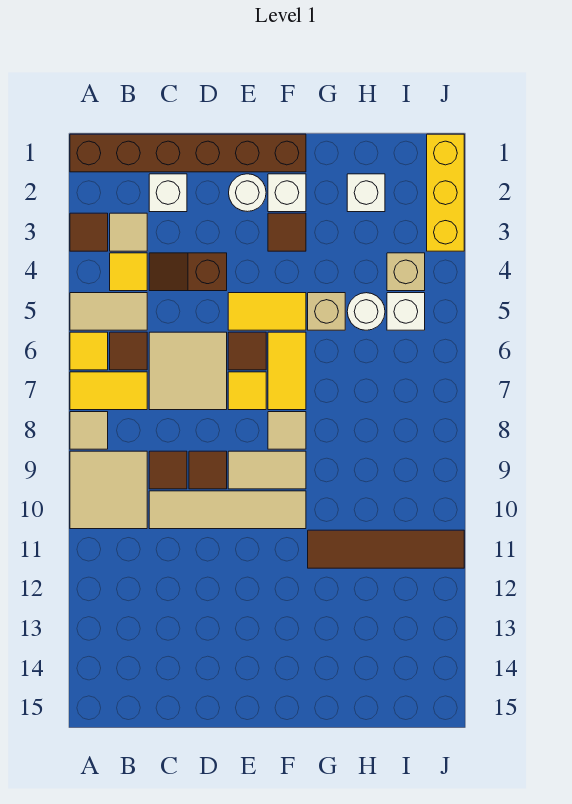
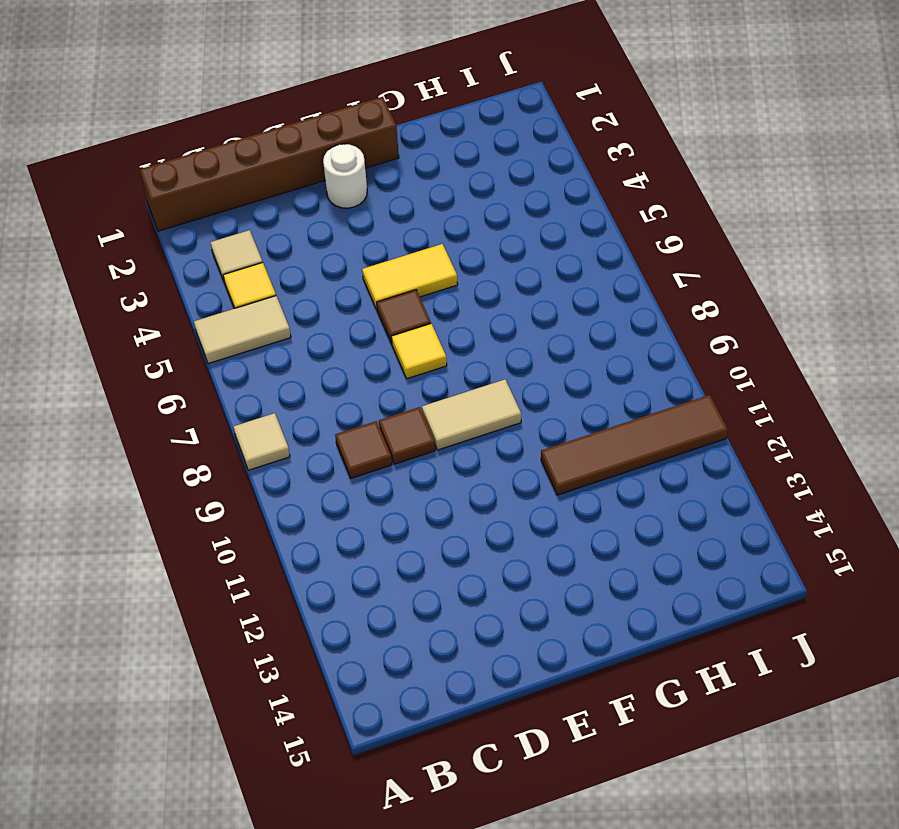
none -> brown 1x1 tile [70,213,108,251]
none -> yellow 1x1 tile [70,332,108,370]
none -> yellow 1x2 tile [70,372,147,410]
none -> tan 2x2 tile [70,451,147,529]

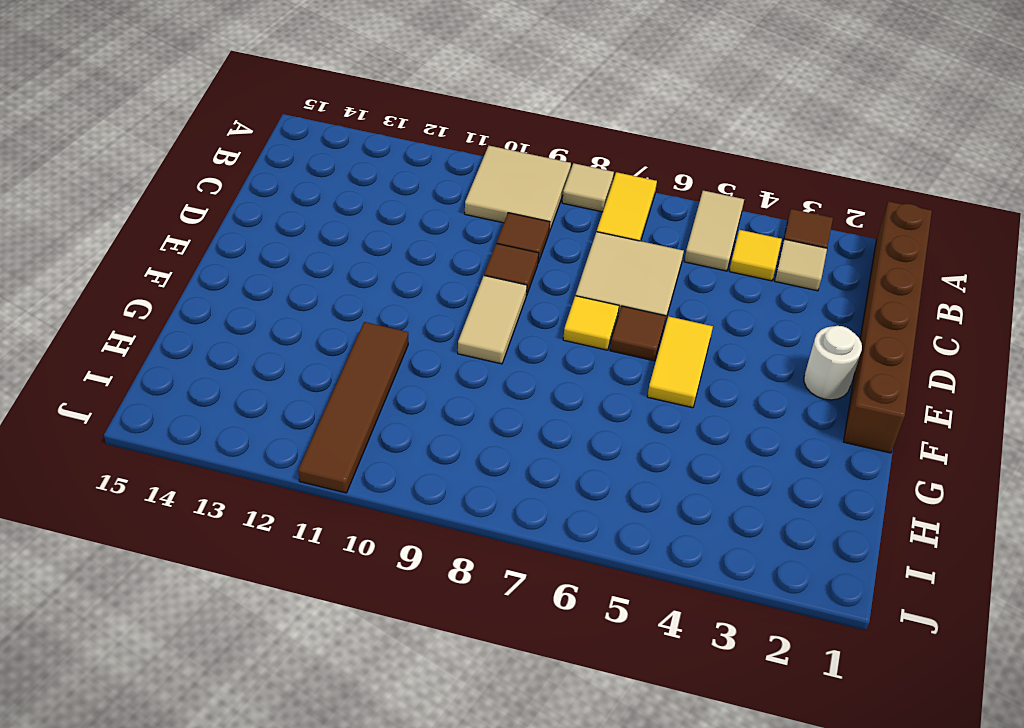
none -> yellow 1x1 tile [70,332,108,370]
none -> brown 1x1 tile [110,332,147,370]
none -> white 1x1 brick [149,174,187,212]
none -> brown 1x2 slope [149,253,227,291]

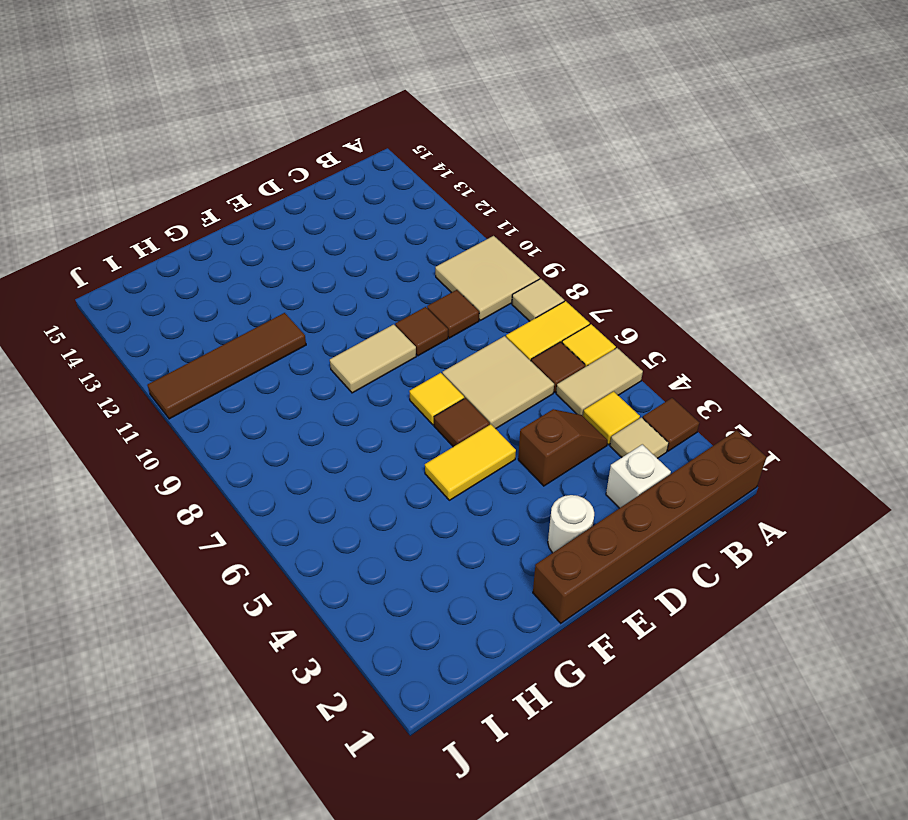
none -> tan 1x4 tile [149,491,306,529]
none -> white 1x1 brick [268,174,306,212]
none -> brown 1x1 tile [268,213,306,251]
none -> yellow 1x2 tile [268,332,306,410]

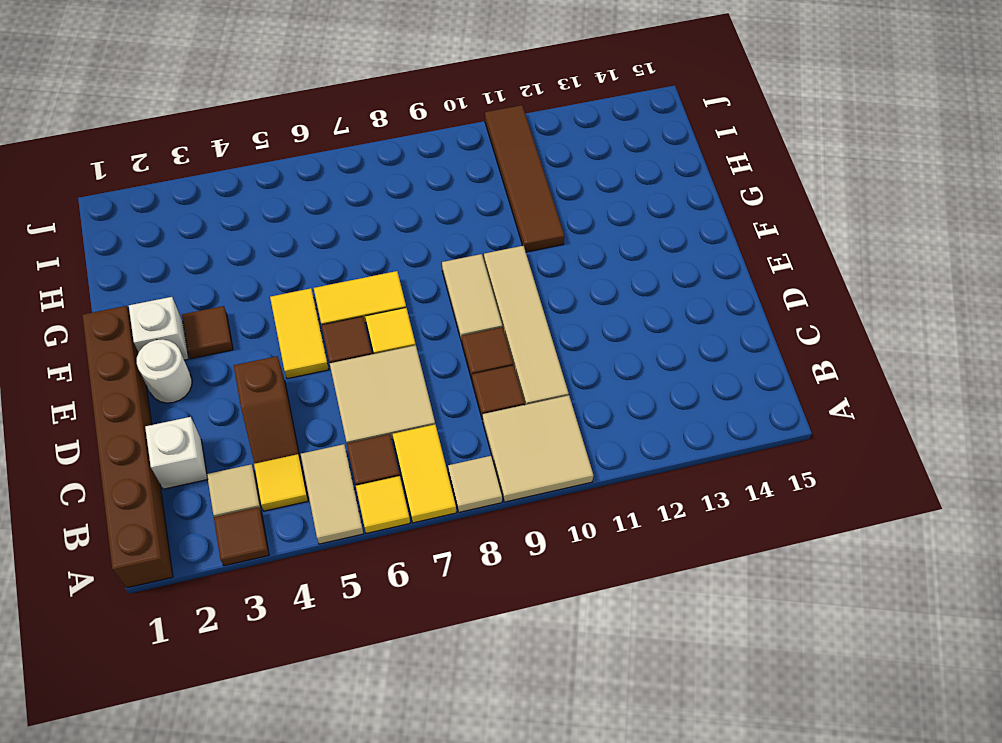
none -> tan 1x1 tile [268,412,306,449]
none -> tan 1x1 brick [308,293,345,330]
none -> white 1x1 brick [347,174,385,212]
none -> white 1x1 round brick [347,293,385,330]

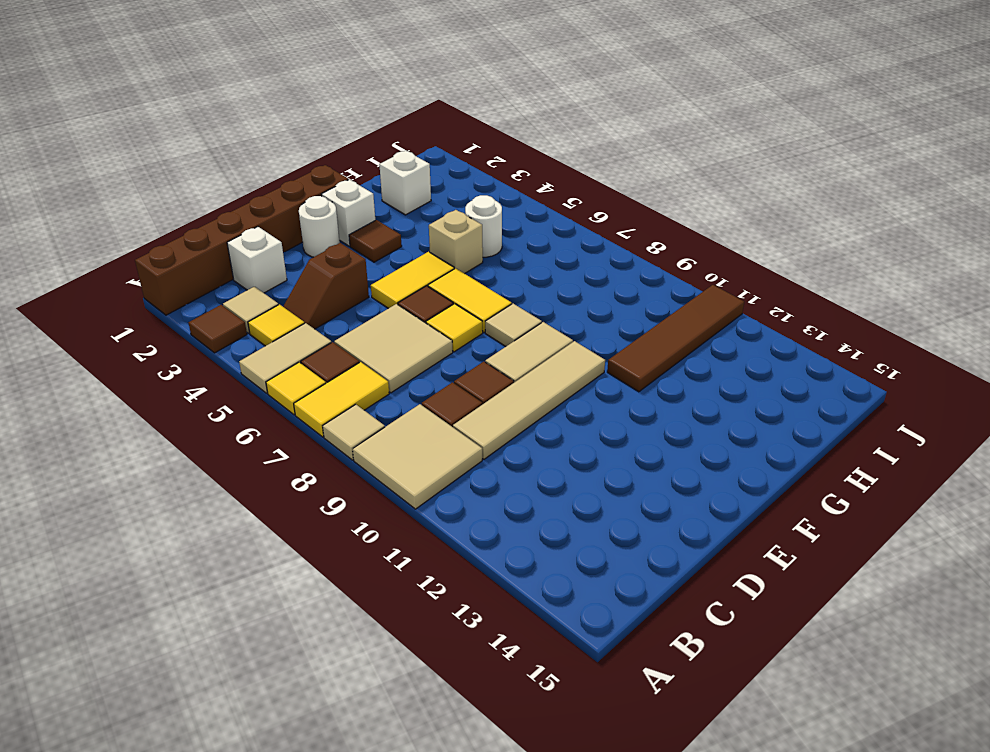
none -> tan 1x1 brick [387,253,425,291]
none -> white 1x1 brick [387,293,425,330]
none -> yellow 1x3 brick [427,134,464,251]

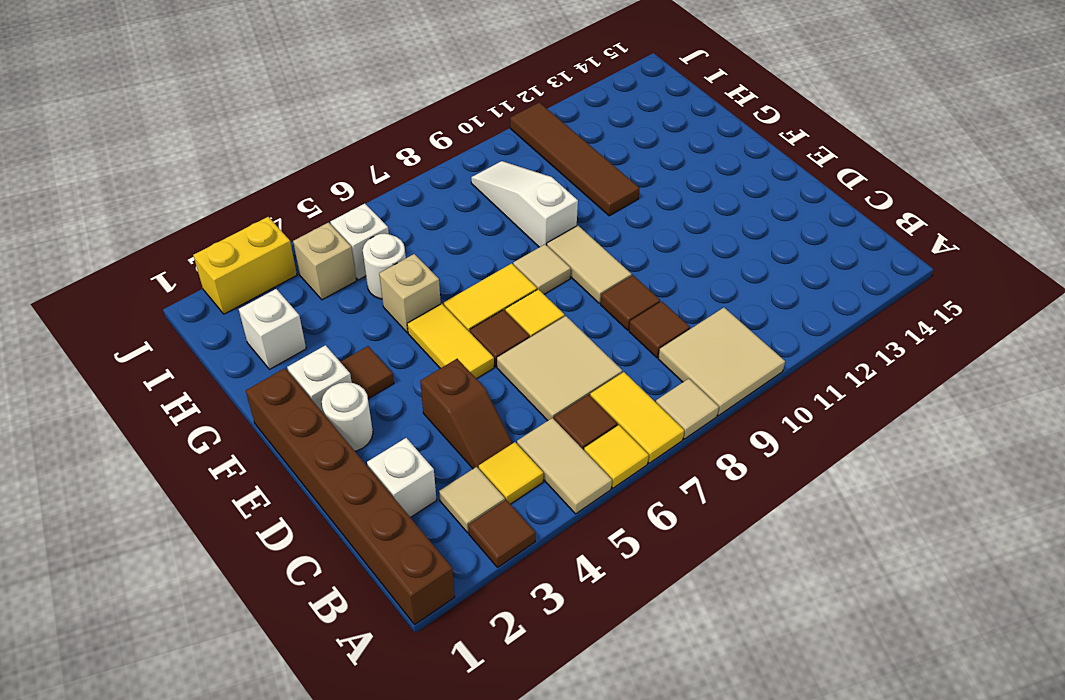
white 1x3 slope [471,161,578,247] -> none
yellow 1x2 brick [193,217,297,314] -> yellow 1x3 brick [427,134,464,251]
none -> tan 1x4 tile [149,491,306,529]

